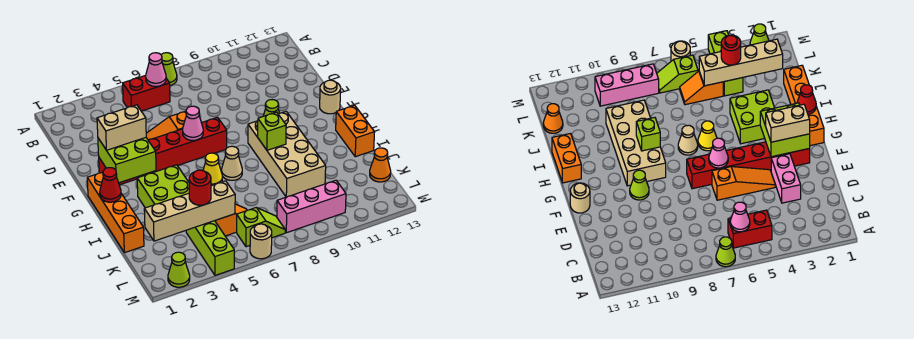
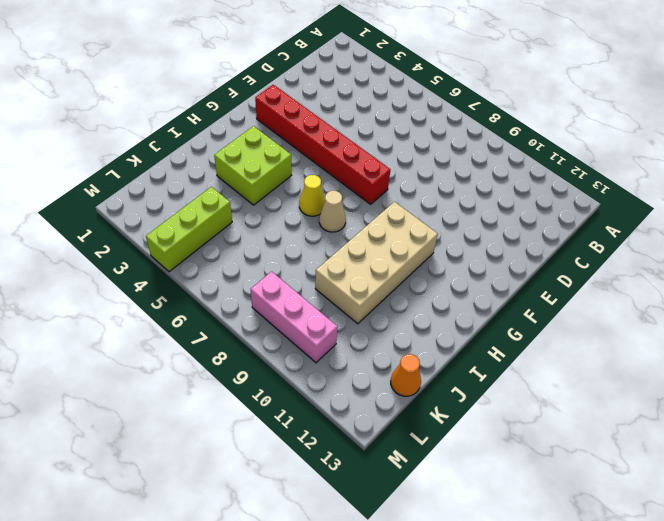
none -> lime 1x1 cone [161,53,177,85]
none -> red 1x2 brick [123,75,170,111]
none -> pink 1x2 brick [771,154,801,203]

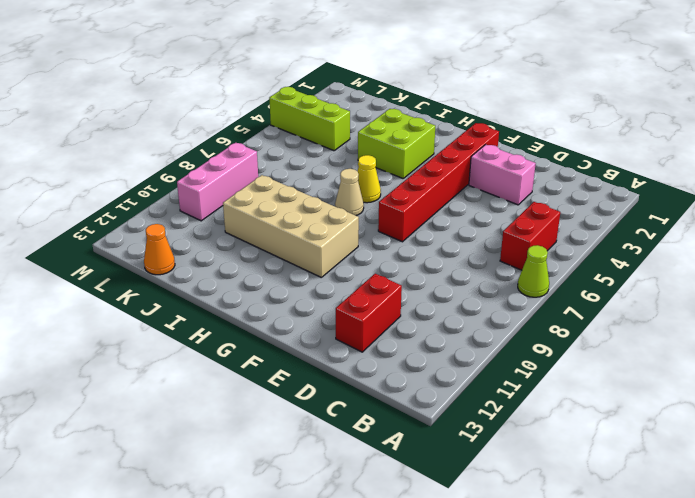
red 1x2 brick [336,274,402,352] -> none
none -> orange 1x3 slope [146,111,186,140]
none -> lime 1x1 cone [263,100,279,116]
none -> tan 1x1 round brick [320,80,341,114]

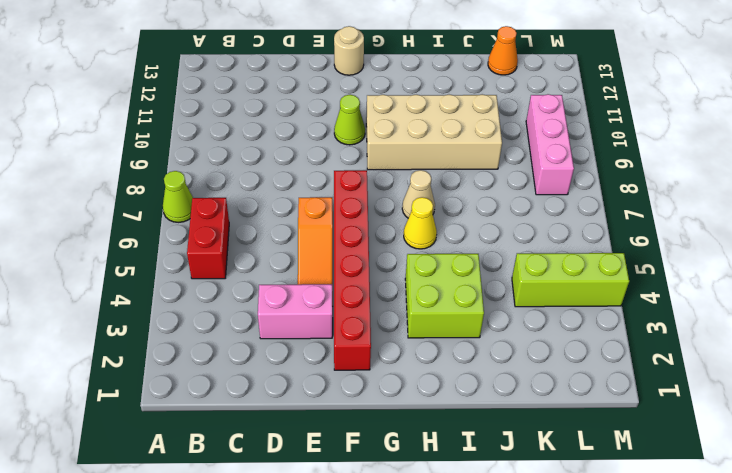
none -> orange 1x4 brick [87,172,144,253]
none -> orange 1x2 brick [336,105,375,157]
none -> orange 1x2 slope [215,204,247,236]

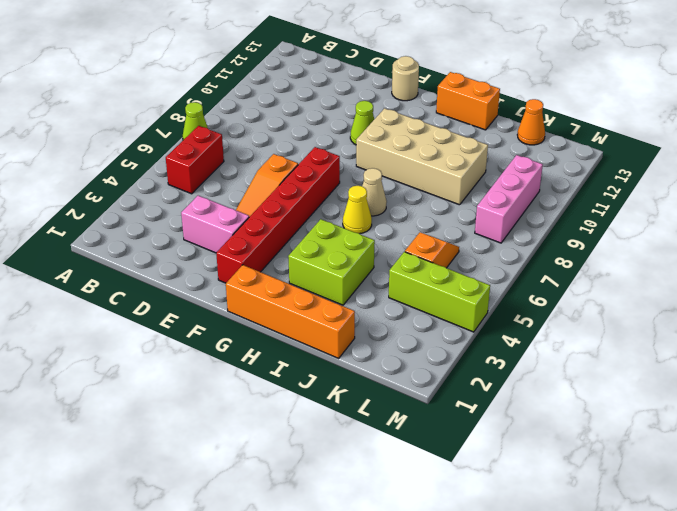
none -> lime 1x2 slope [237,208,285,247]
none -> lime 1x1 cone [168,252,190,287]
none -> tan 1x1 round brick [250,224,272,259]

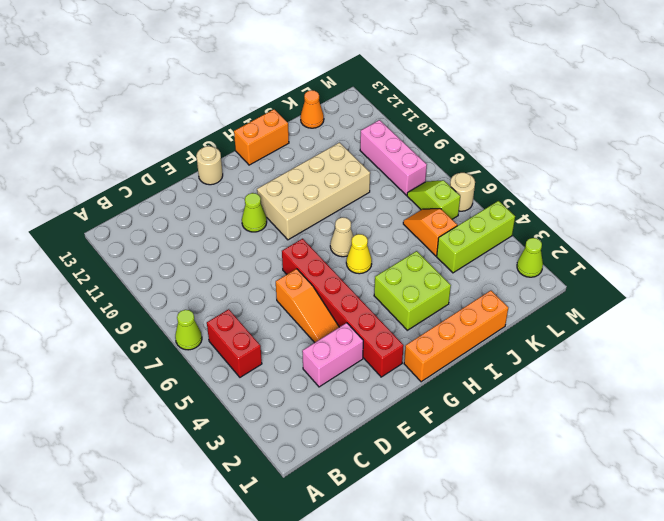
none -> pink 1x1 cone [146,53,166,86]
none -> lime 2x2 brick [98,138,156,183]
none -> pink 1x1 cone [183,106,203,140]

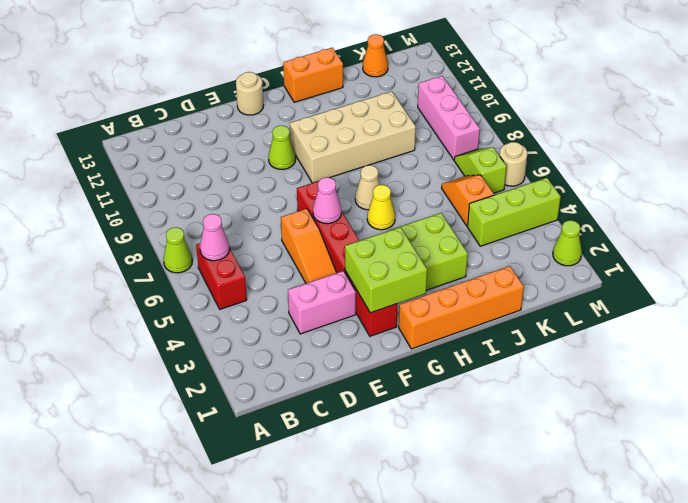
none -> red 1x1 cone [100,168,121,202]
none -> lime 1x1 brick [258,112,286,150]
none -> tan 1x4 brick [144,181,235,241]

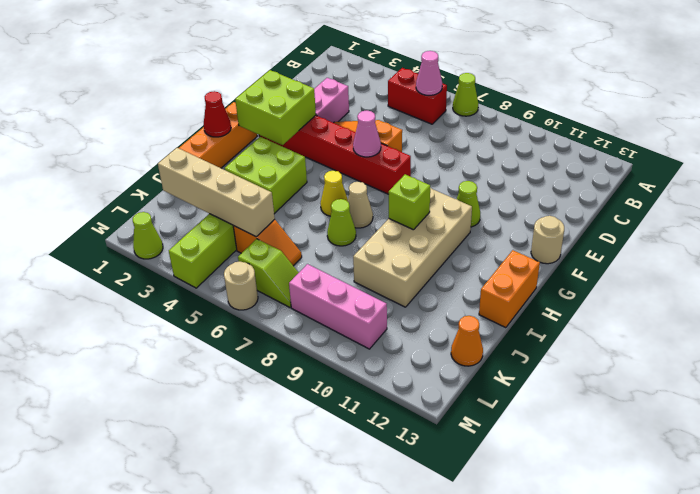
lime 1x1 cone [327,199,356,246] -> none
none -> tan 1x2 brick [97,105,146,150]
none -> red 1x1 round brick [189,170,211,205]

